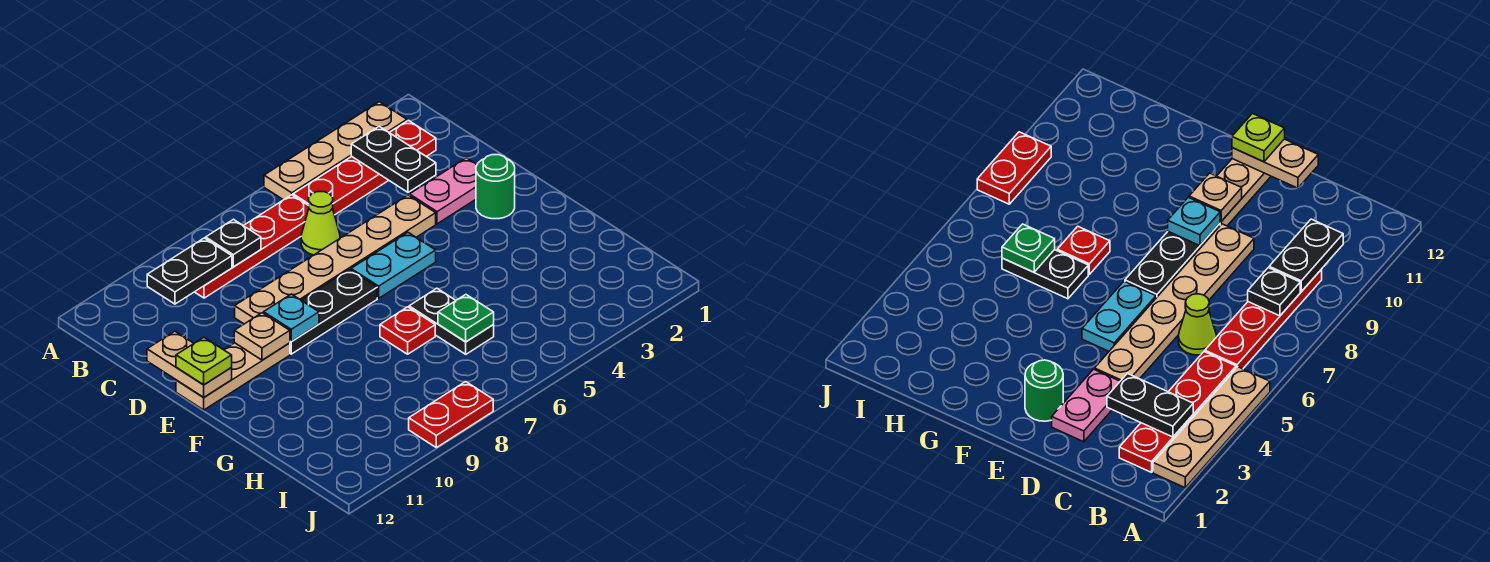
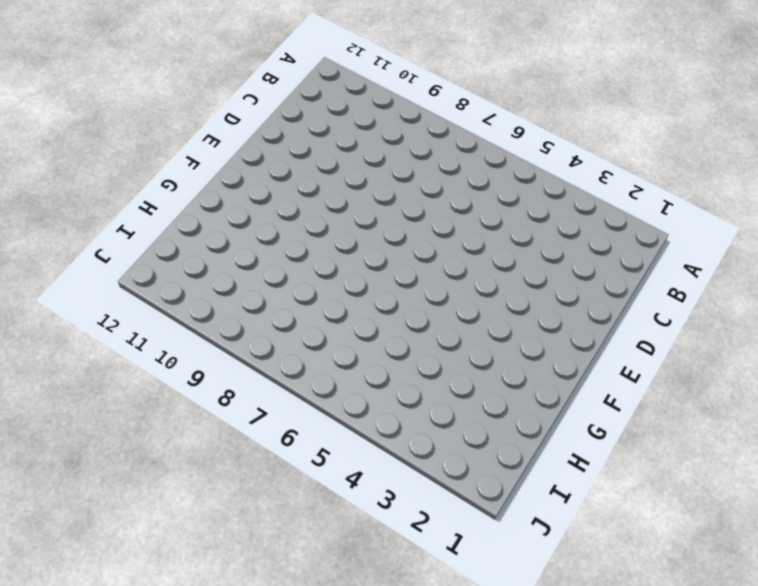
none -> tan 1x4 plate [264,102,407,200]
none -> red 1x4 plate [293,120,436,215]
none -> red 1x4 plate [195,195,309,298]

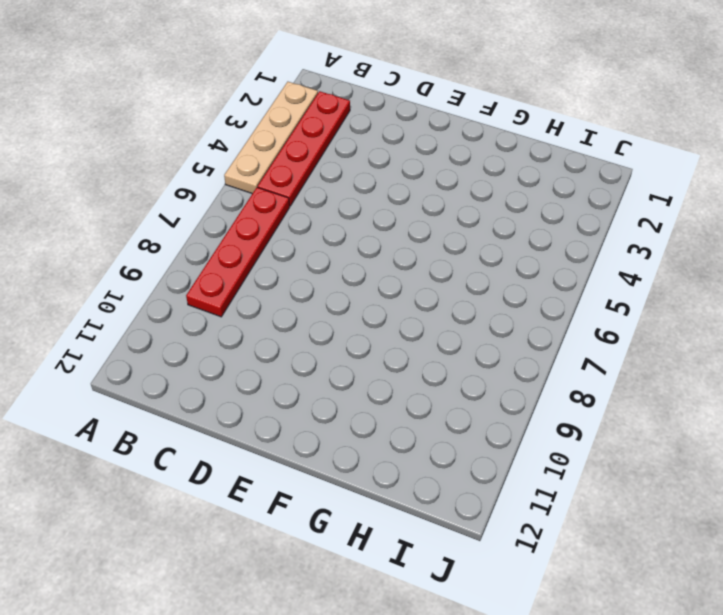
none -> lime 1x1 cone [301,192,340,255]
none -> pink 1x2 plate [409,158,477,224]
none -> tan 1x6 plate [235,195,436,324]

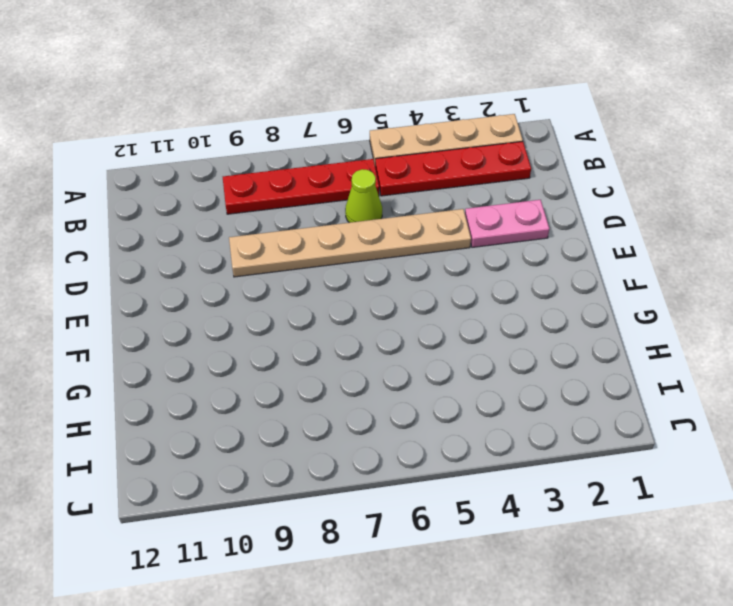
none -> green 1x1 round brick [476,155,515,219]
none -> cyan 1x2 plate [351,232,436,298]
none -> black 1x3 plate [290,270,377,354]

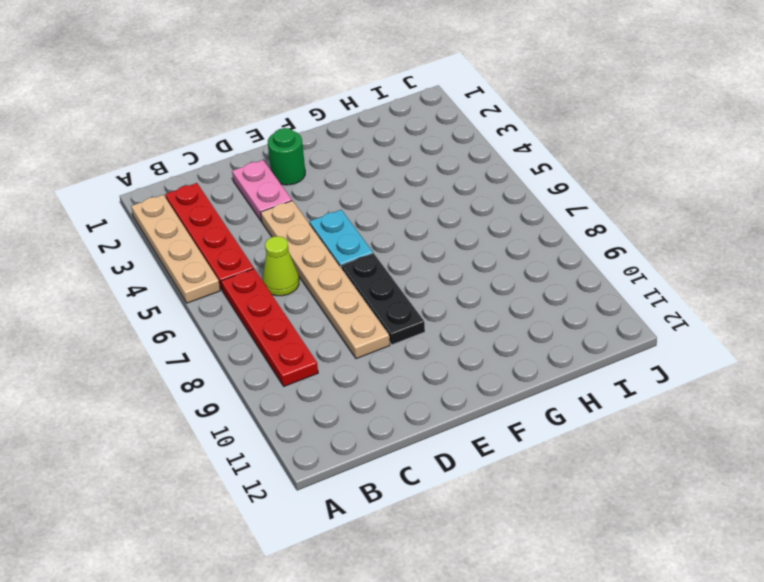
none -> tan 1x3 plate [176,343,290,410]
none -> black 1x2 plate [409,288,494,354]
none -> red 1x1 plate [380,307,435,354]

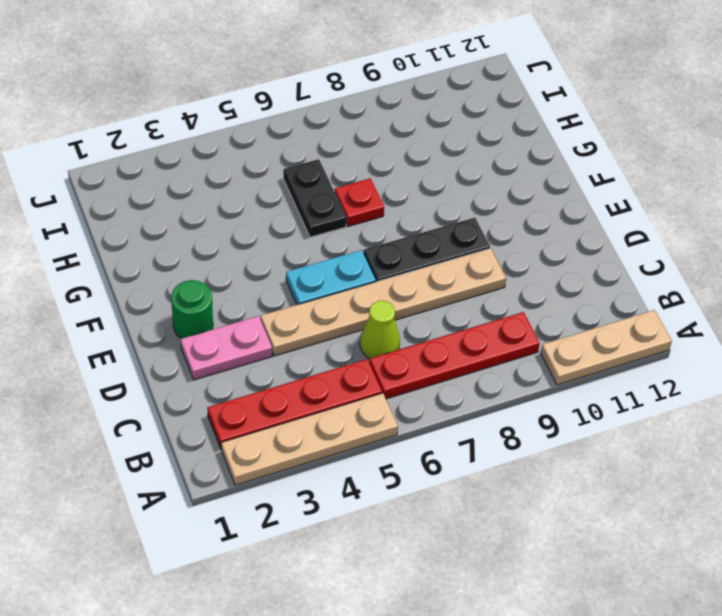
tan 1x3 plate [541,310,672,385] -> tan 1x3 plate moved to [176,343,290,410]
none -> red 1x2 plate [409,382,493,448]
none -> black 1x2 plate [351,126,436,192]
none -> black 1x1 plate [206,219,261,267]

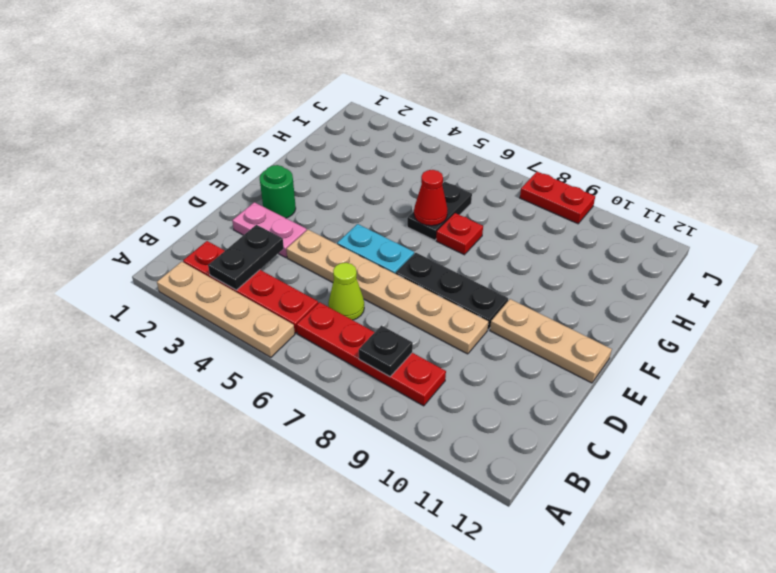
red 1x1 cone [414,170,447,226] -> none
none -> black 1x2 plate [147,238,232,304]
none -> tan 1x2 plate [147,331,232,397]
none -> cyan 1x1 plate [264,294,319,342]

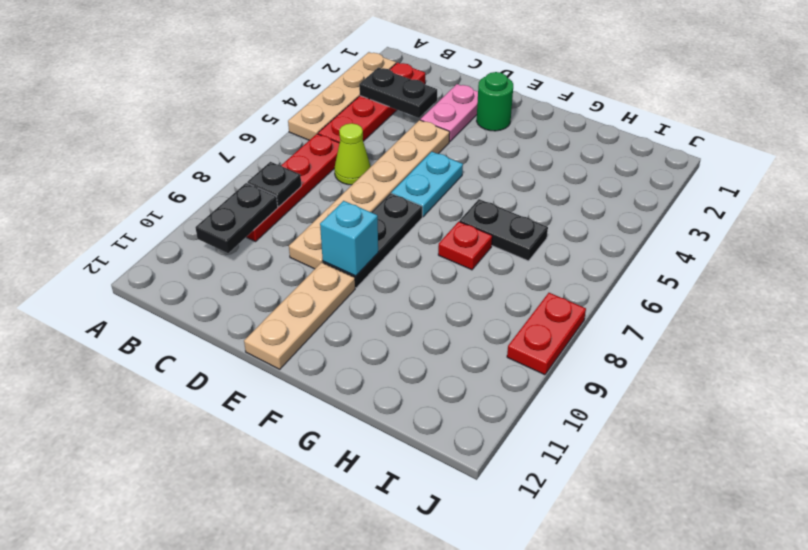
cyan 1x1 brick [320,201,378,276] -> cyan 1x1 plate [264,294,319,342]
none -> tan 1x2 plate [147,331,232,397]
none -> tan 1x1 plate [234,313,290,360]
none -> green 1x1 plate [438,295,494,342]

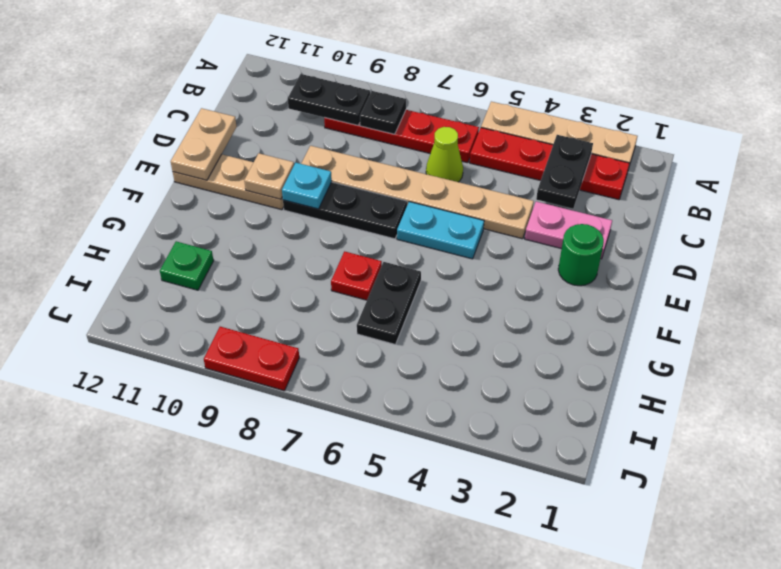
green 1x1 plate [160,241,214,290] -> green 1x1 plate moved to [438,295,494,342]
none -> lime 1x1 plate [176,337,232,385]

